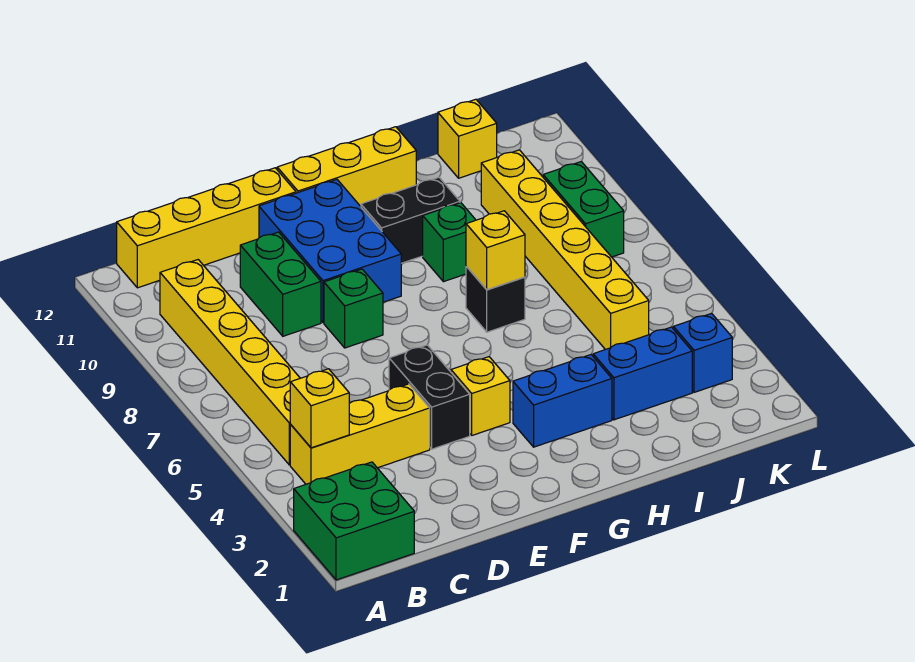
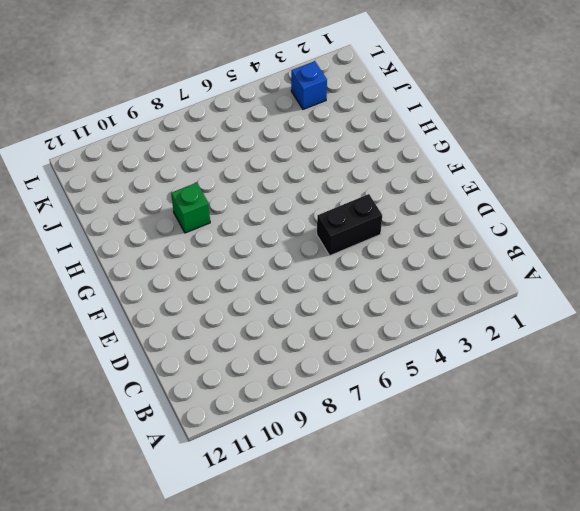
none -> green 2x2 brick [294,462,414,580]
none -> yellow 1x3 brick [290,384,430,484]
none -> yellow 1x6 brick [160,260,300,465]

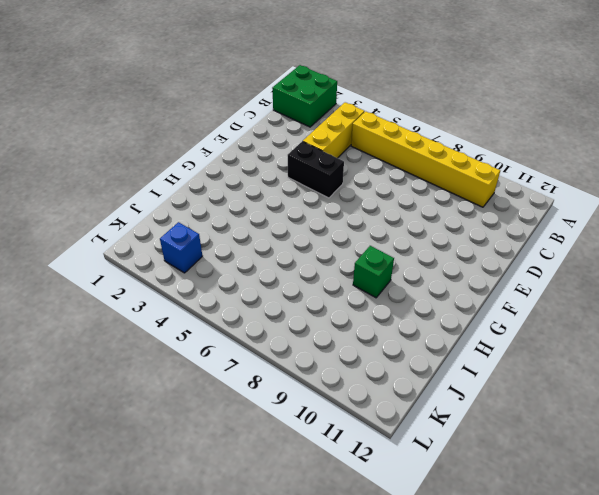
none -> yellow 1x4 brick [117,168,296,288]
none -> green 1x2 brick [240,232,321,336]
none -> green 1x1 brick [324,269,383,348]

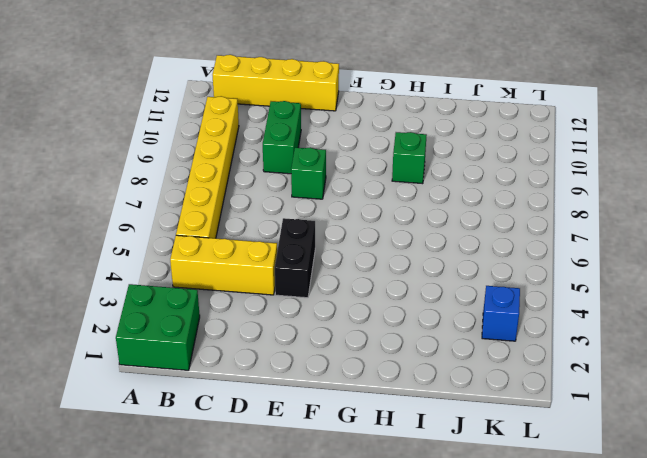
none -> blue 2x3 brick [259,180,401,323]
none -> yellow 1x1 brick [451,357,510,435]
none -> yellow 1x3 brick [277,127,416,206]

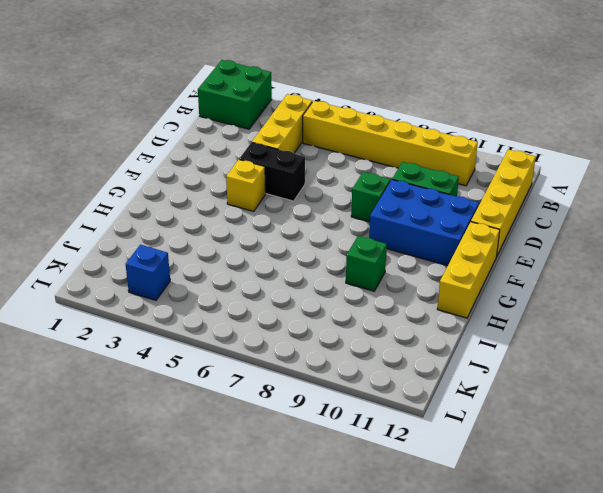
none -> blue 1x2 brick [513,355,612,447]
none -> black 1x2 brick [361,177,460,263]
none -> black 1x1 brick [466,267,525,332]

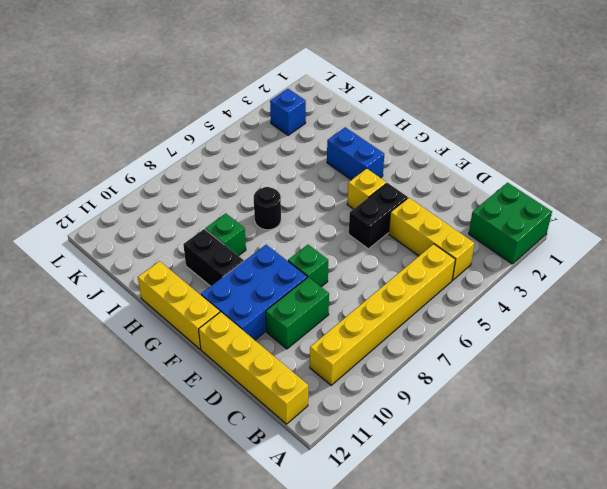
black 1x1 round brick [254,187,281,230] -> black 1x1 brick [466,267,525,332]
none -> blue 1x2 brick [593,327,692,420]
none -> yellow 1x6 brick [481,150,649,350]
none -> yellow 1x1 brick [438,99,497,178]

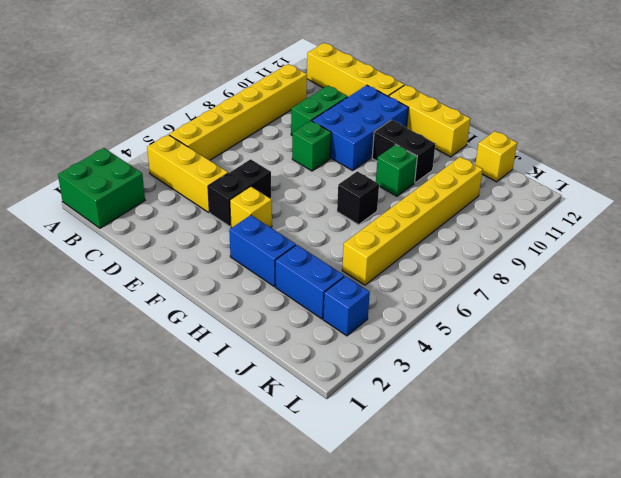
none -> green 1x2 brick [543,162,624,257]
none -> yellow 1x1 brick [290,369,349,448]
none -> yellow 1x1 brick [466,211,525,290]

